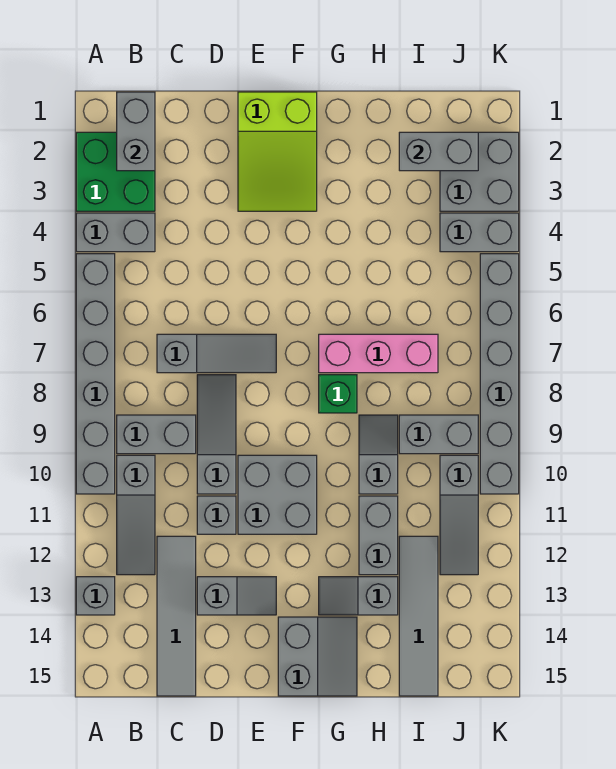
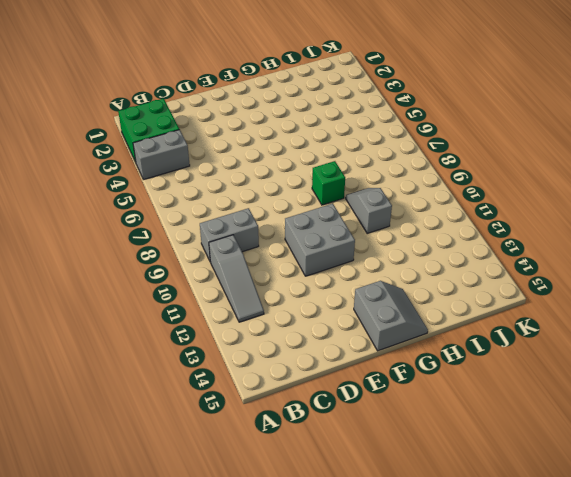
none -> grey 1x6 brick [76,254,115,494]
none -> grey 1x1 brick [76,577,115,615]
none -> grey 1x3 slope [157,334,276,373]

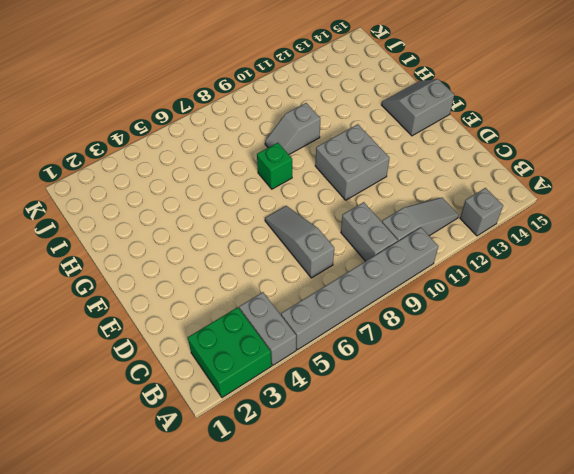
none -> grey 1x4 tile [157,536,196,696]
none -> grey 1x3 slope [197,375,236,494]
none -> grey 1x1 brick [197,496,236,534]

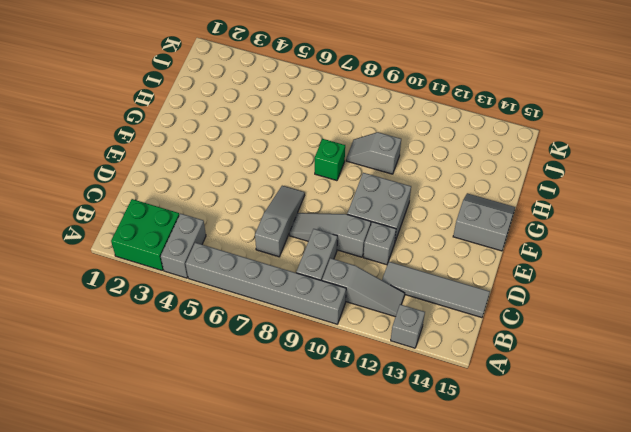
none -> grey 1x2 slope [197,577,276,615]
none -> lime 2x3 slope [238,92,317,211]
none -> pink 1x3 brick [319,334,438,373]

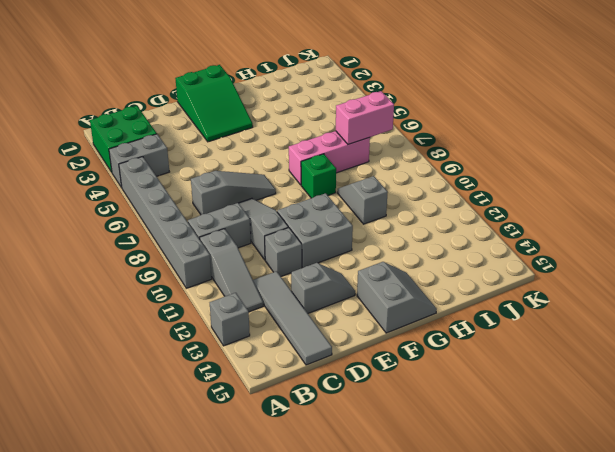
green 2x3 slope [175,65,253,142] -> lime 2x3 slope [238,92,317,211]
pink 1x2 brick [336,91,394,144] -> none
none -> grey 1x2 slope [319,577,398,615]
none -> grey 1x2 brick [359,496,398,575]
none -> grey 1x2 brick [399,415,478,454]

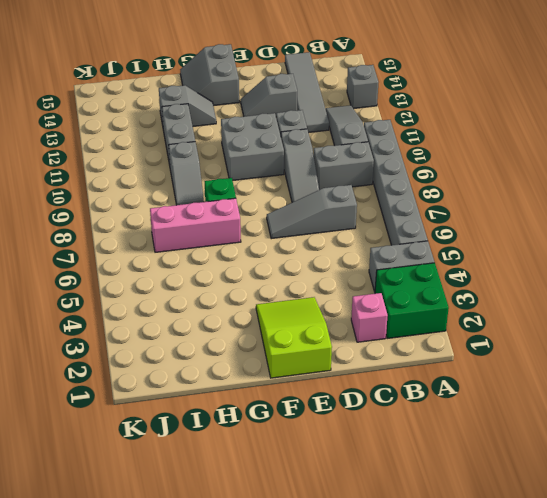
pink 1x1 brick [351,293,388,342] -> none
none -> grey 1x2 brick [399,415,478,454]
none -> grey 1x4 tile [399,536,438,696]
none -> grey 2x2 brick [440,132,519,211]

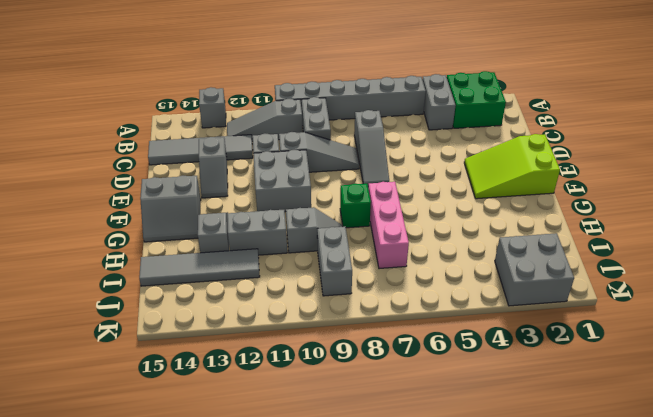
none -> grey 1x2 brick [440,213,519,252]
none -> grey 1x3 slope [440,455,478,575]
none -> grey 1x6 brick [480,254,519,494]

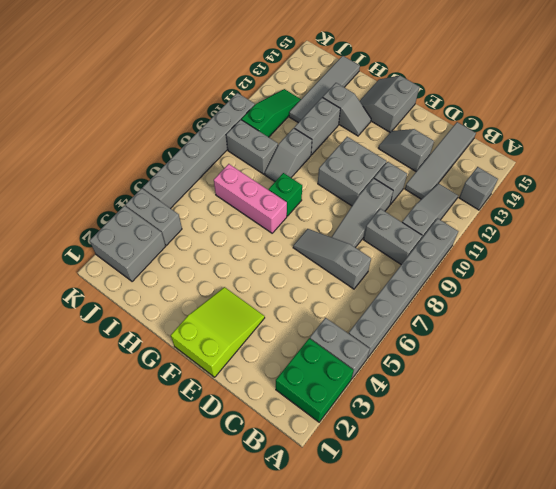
green 1x3 slope [241,89,301,137] -> grey 1x3 slope [440,455,478,575]
none -> grey 1x2 brick [117,92,155,171]
none -> grey 1x2 brick [399,132,478,171]

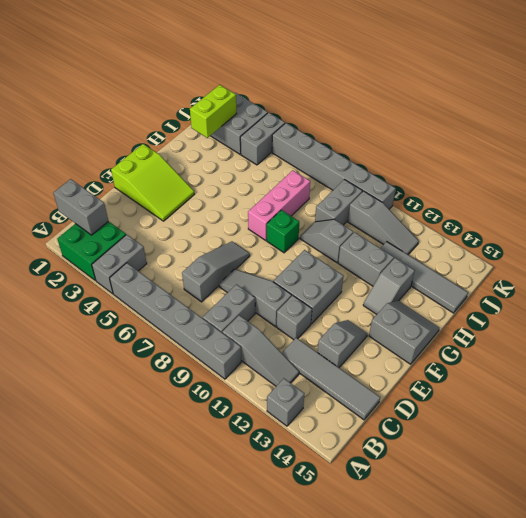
lime 1x2 brick [190,85,236,138] -> grey 1x2 brick [399,132,478,171]

